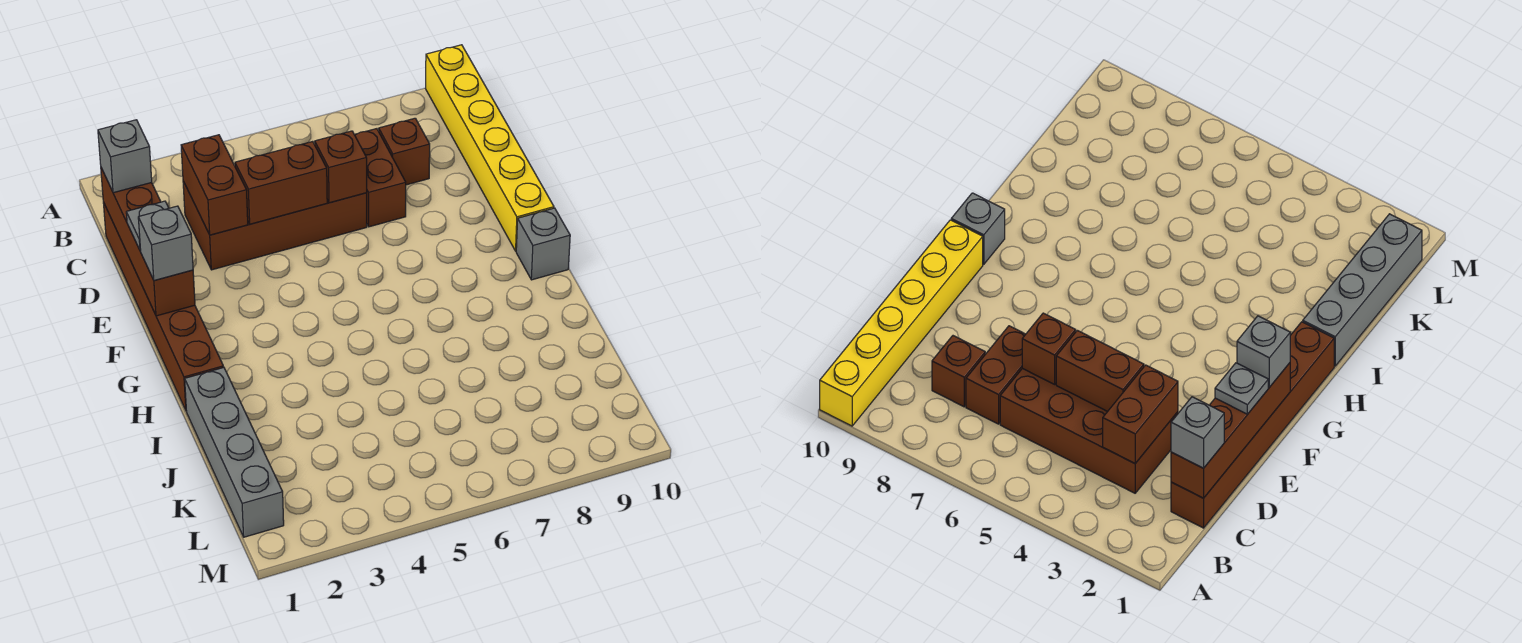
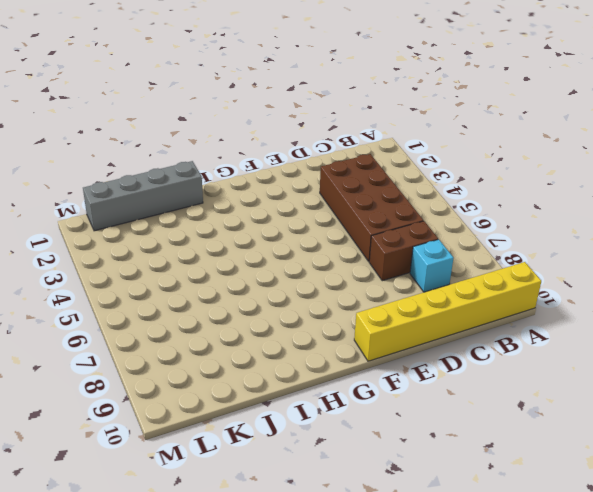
cyan 1x1 brick [410,239,453,292] -> brown 1x1 brick [379,118,430,185]
none -> brown 1x6 brick [103,202,224,410]
none -> grey 1x1 brick [516,208,570,280]
none -> brown 1x4 brick [101,168,195,316]

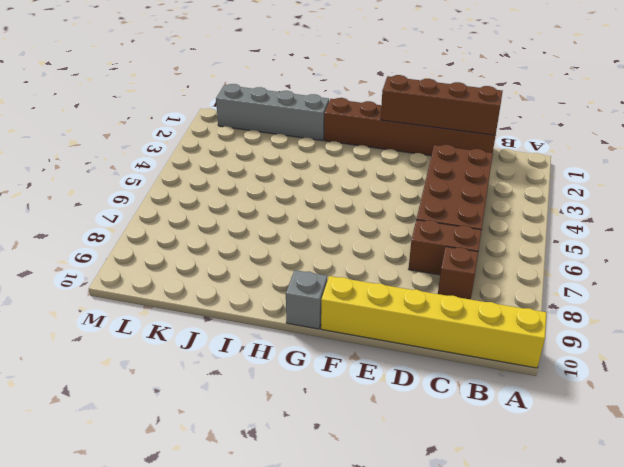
none -> brown 1x2 brick [181,135,248,235]
none -> brown 1x2 brick [235,141,327,224]
none -> brown 1x1 brick [315,131,367,203]

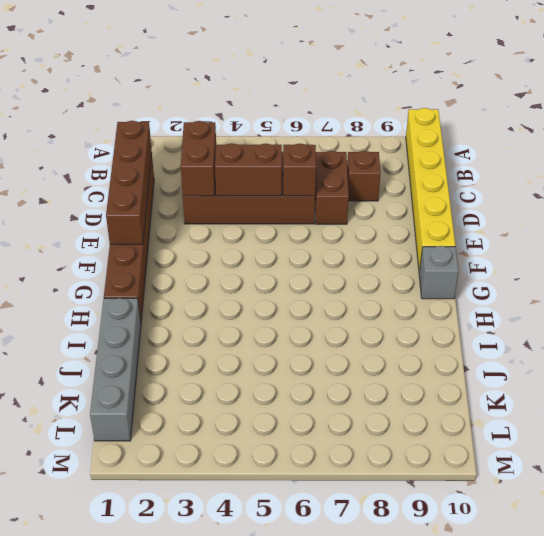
none -> grey 1x1 brick [98,120,152,193]
none -> grey 1x1 plate [126,201,168,251]
none -> grey 1x1 brick [138,206,193,280]

